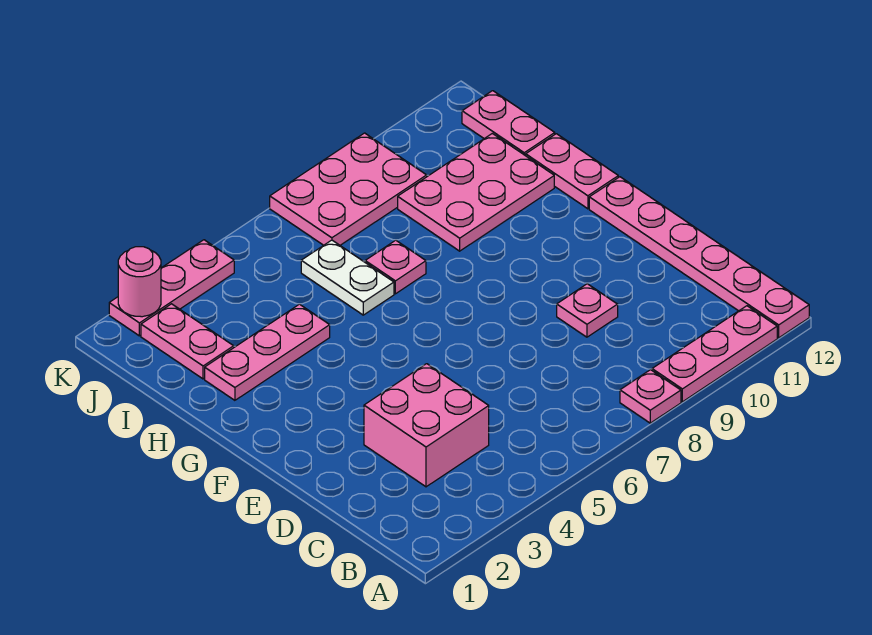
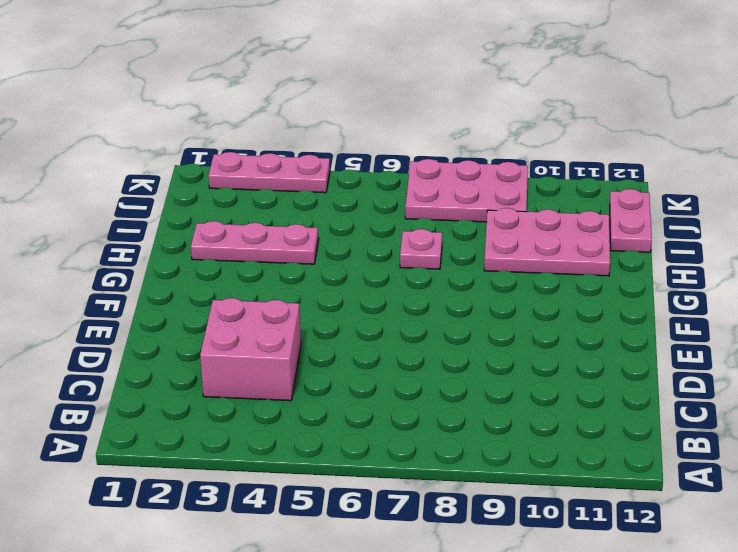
none -> pink 1x1 plate [620,370,681,423]
none -> pink 1x3 plate [652,306,777,402]
none -> pink 1x6 plate [589,177,809,338]

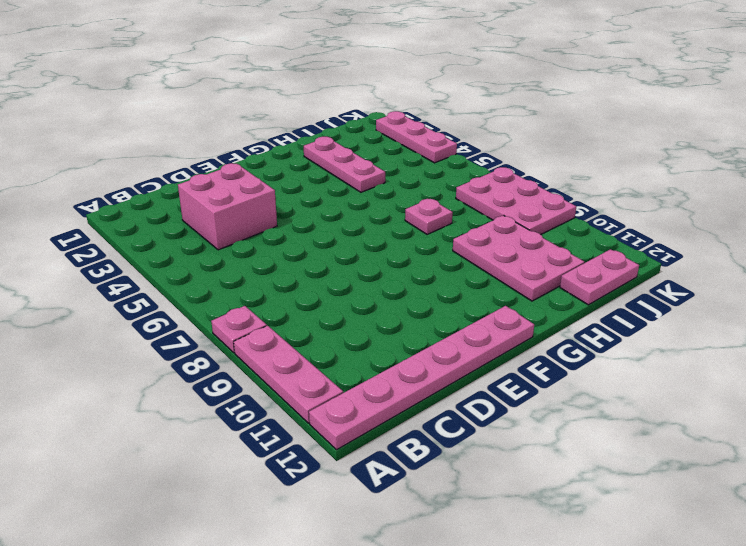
none -> pink 1x1 plate [557,284,618,337]
none -> pink 1x2 plate [526,134,618,209]
none -> white 1x2 plate [301,240,394,315]

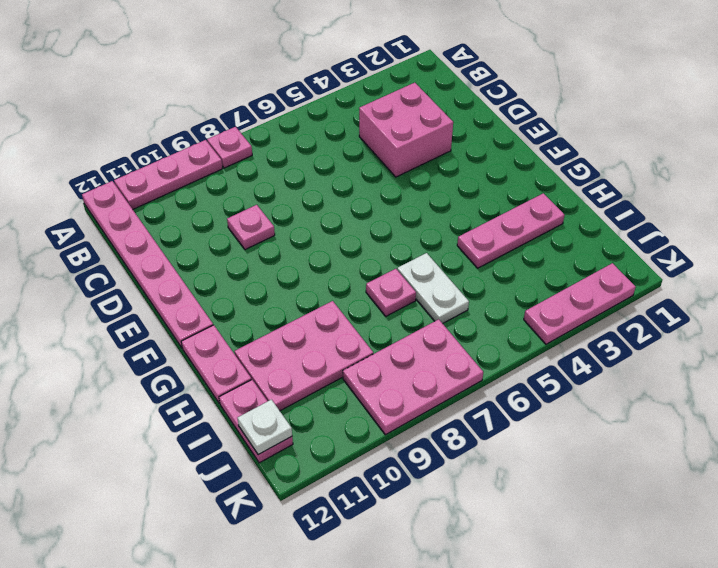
white 1x1 plate [238,400,292,455] -> none
none -> pink 1x2 plate [141,304,234,379]
none -> pink 1x1 round brick [118,247,161,317]

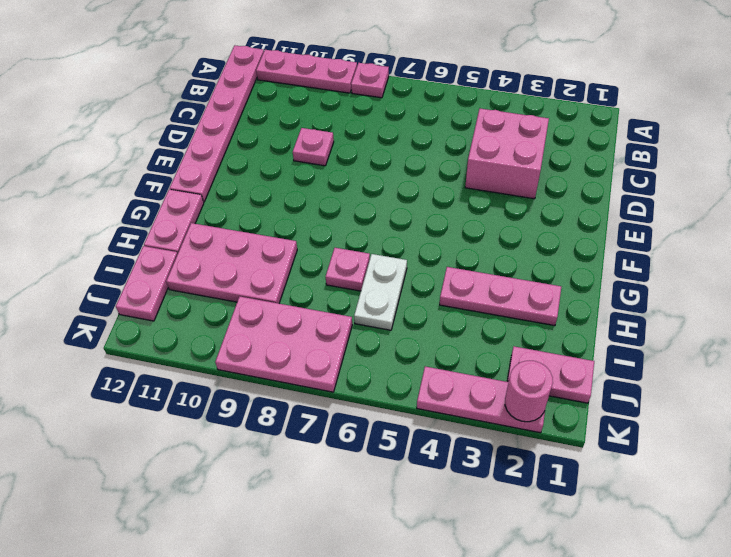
pink 1x2 plate [507,346,594,403] -> pink 1x2 plate turned to [141,304,234,379]

